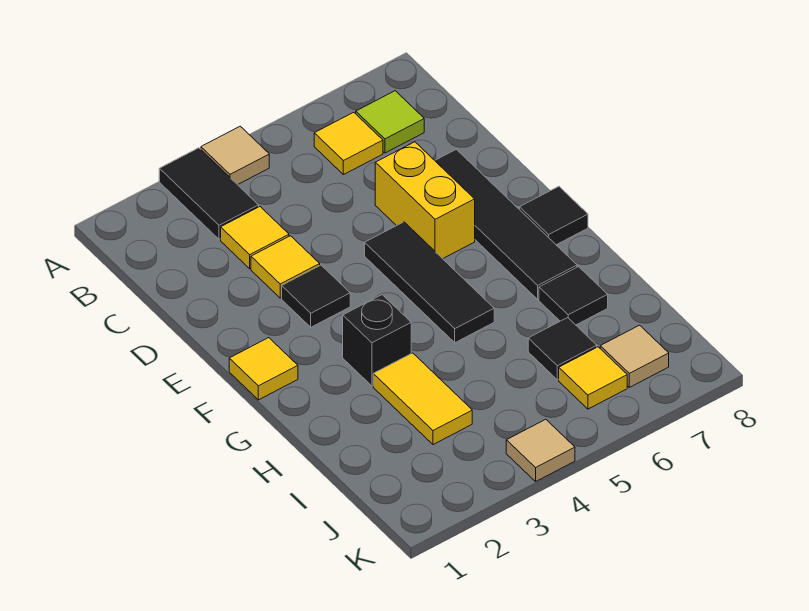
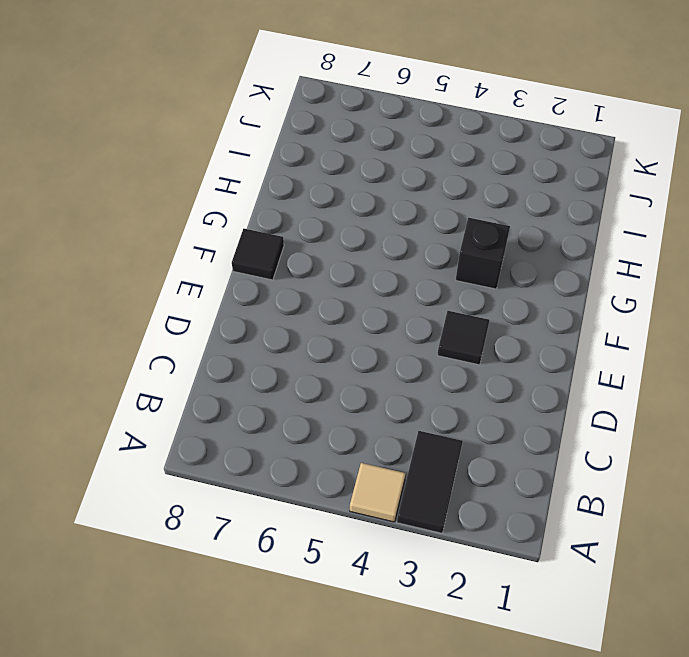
none -> yellow 1x1 tile [314,112,383,175]
none -> lime 1x1 tile [356,91,424,153]
none -> yellow 1x1 tile [221,207,289,269]

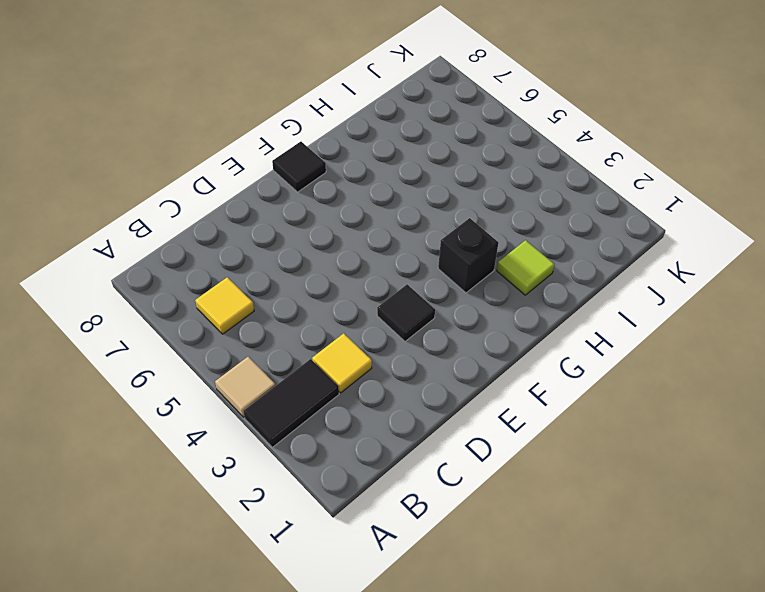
lime 1x1 tile [497,240,554,295] -> lime 1x1 tile moved to [356,91,424,153]
none -> yellow 1x1 tile [251,236,320,298]
none -> yellow 1x2 brick [375,142,475,259]
none -> black 1x4 tile [435,149,577,299]

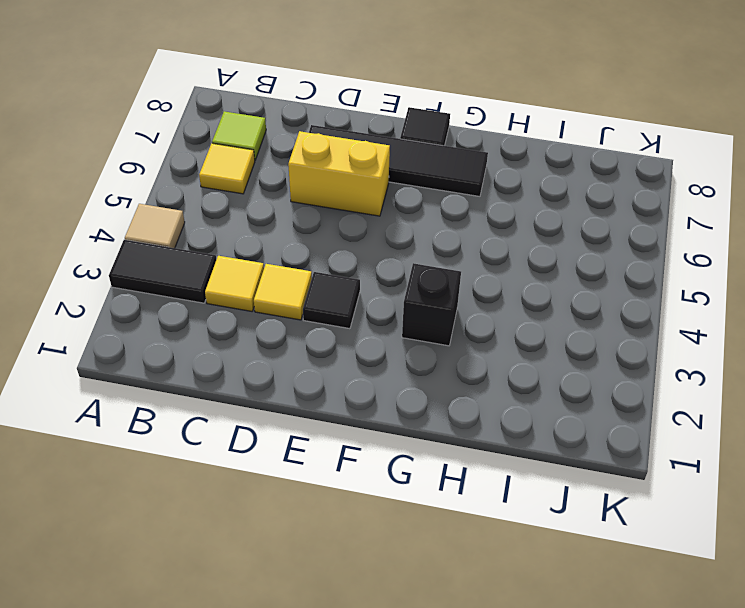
none -> black 1x3 tile [365,222,494,343]
none -> yellow 1x1 tile [229,338,298,400]
none -> yellow 1x2 tile [373,353,472,445]

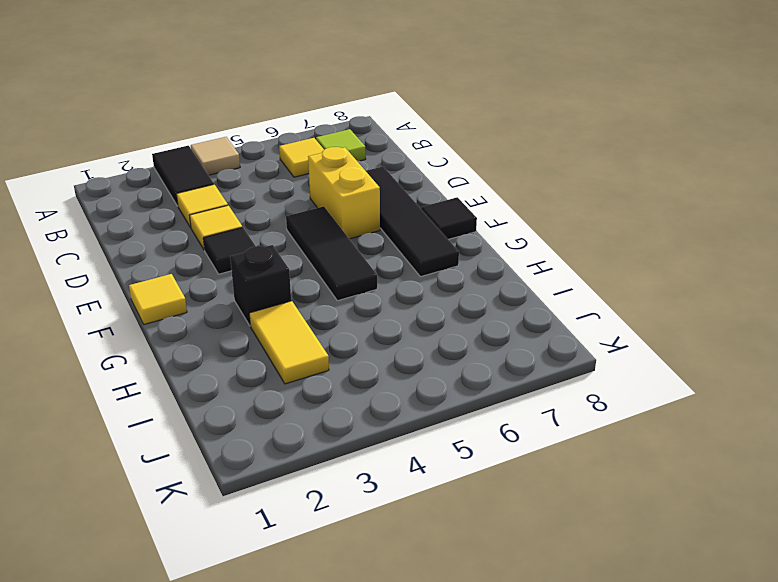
none -> black 1x1 tile [539,267,608,325]
none -> black 1x1 tile [528,318,597,380]
none -> yellow 1x1 tile [559,347,627,409]

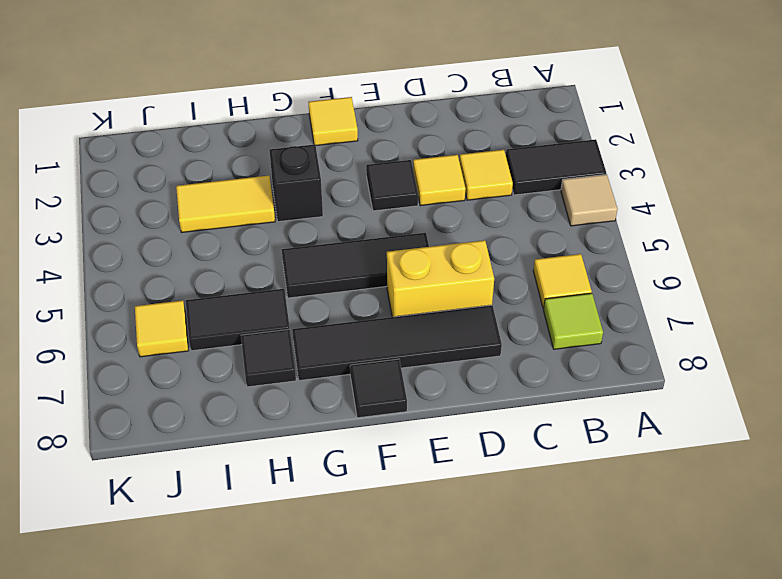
black 1x2 tile [186,289,290,351] -> black 1x1 tile [528,318,597,380]
none -> tan 1x1 tile [600,325,669,387]
none -> tan 1x1 tile [506,419,575,481]

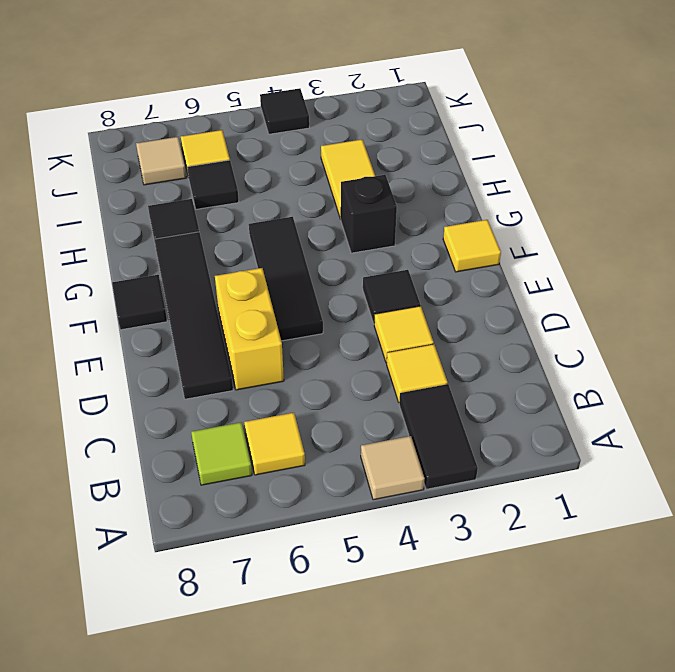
black 1x1 tile [260,88,309,134] -> tan 1x1 tile [506,419,575,481]

